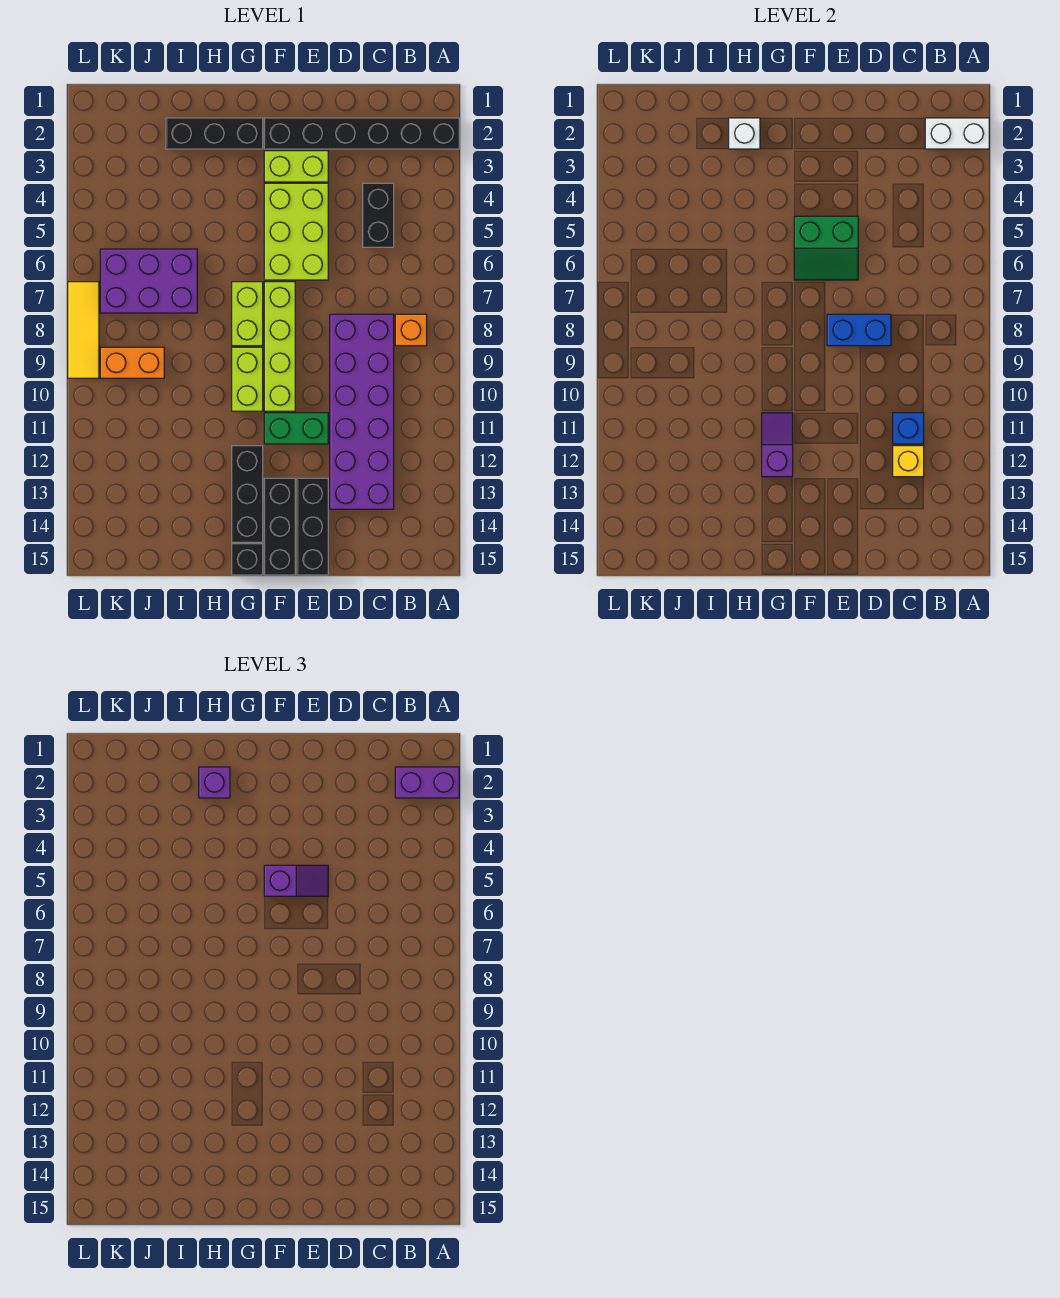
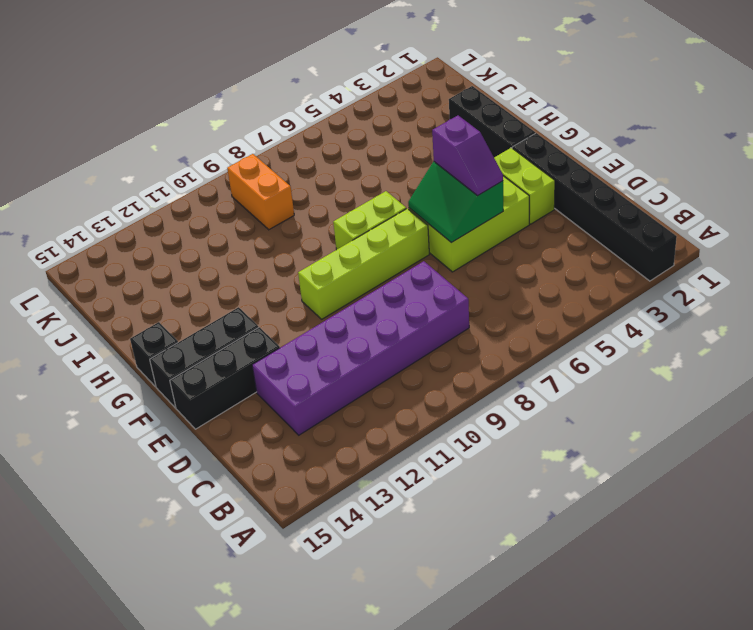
none -> orange 1x1 brick [395,314,427,346]
none -> black 1x2 brick [363,183,394,247]
none -> green 1x2 brick [264,413,328,444]

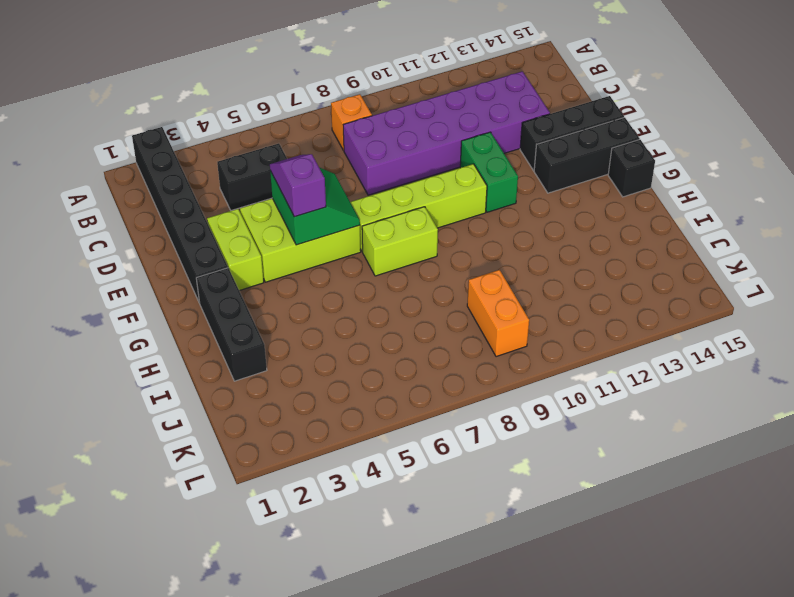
none -> lime 1x2 brick [232,347,263,411]
none -> black 1x3 brick [232,446,263,542]
none -> purple 2x3 brick [100,249,197,313]

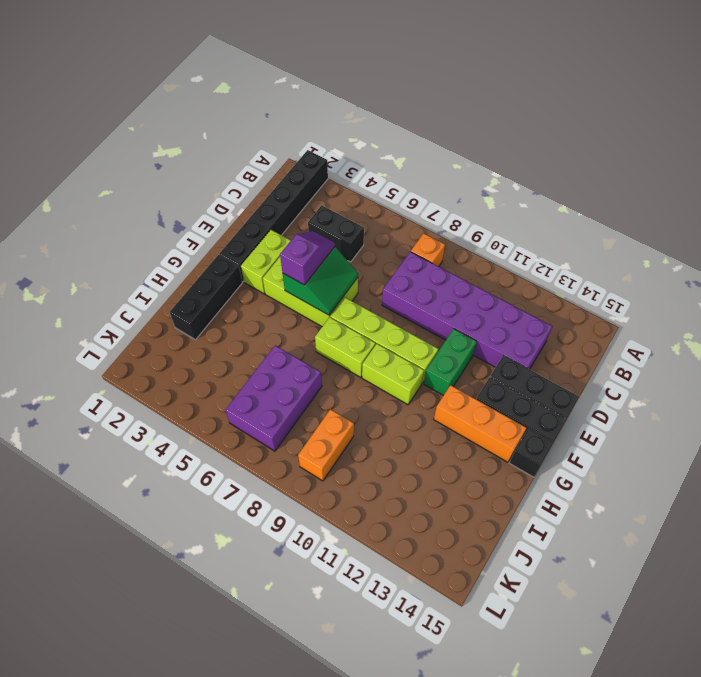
orange 1x3 brick [434,385,526,462] -> black 1x3 brick [232,446,263,542]
none -> yellow 1x3 tile [68,282,99,378]
none -> white 1x2 brick [925,118,989,149]
none -> blue 1x1 brick [893,413,924,444]

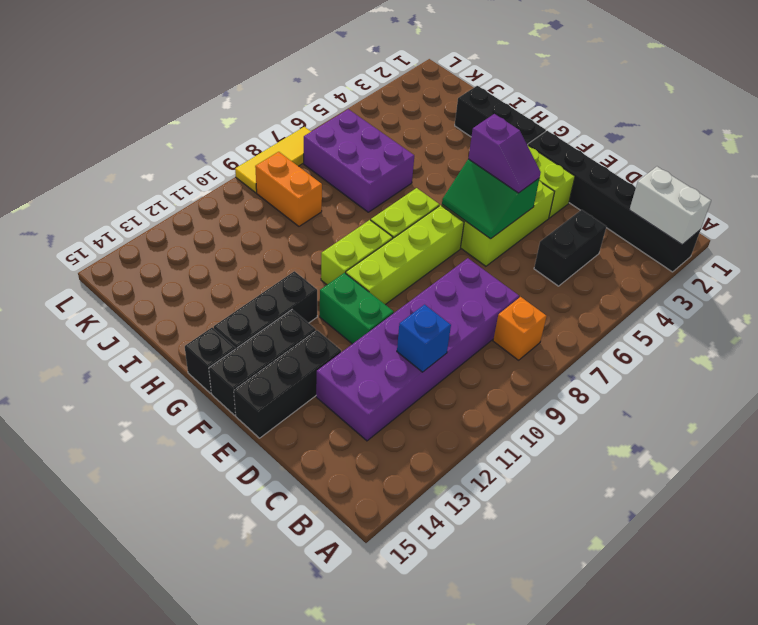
none -> yellow 1x1 brick [893,446,924,477]
none -> blue 1x2 brick [827,314,891,346]
none -> purple 1x2 slope [762,413,793,477]

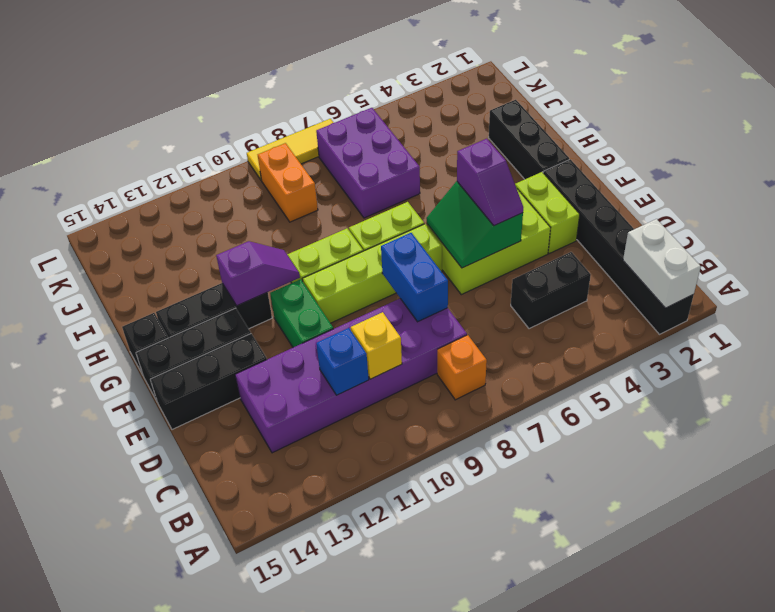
yellow 1x1 brick [351,312,402,379] -> yellow 1x1 brick moved to [893,446,924,477]
none -> white 1x1 brick [729,118,760,149]
none -> purple 1x2 brick [395,767,459,798]
none -> purple 1x1 brick [199,767,230,798]

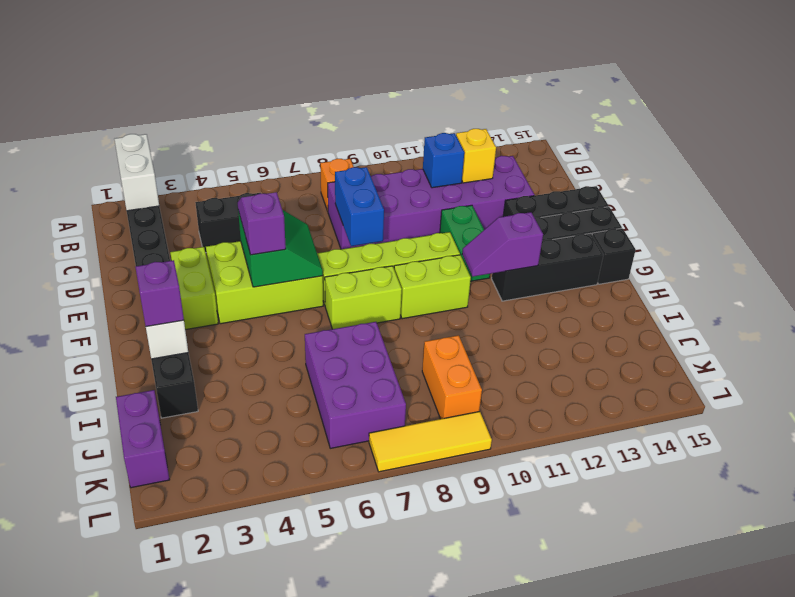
purple 1x2 brick [116,390,170,488] -> purple 1x2 brick moved to [395,767,459,798]

